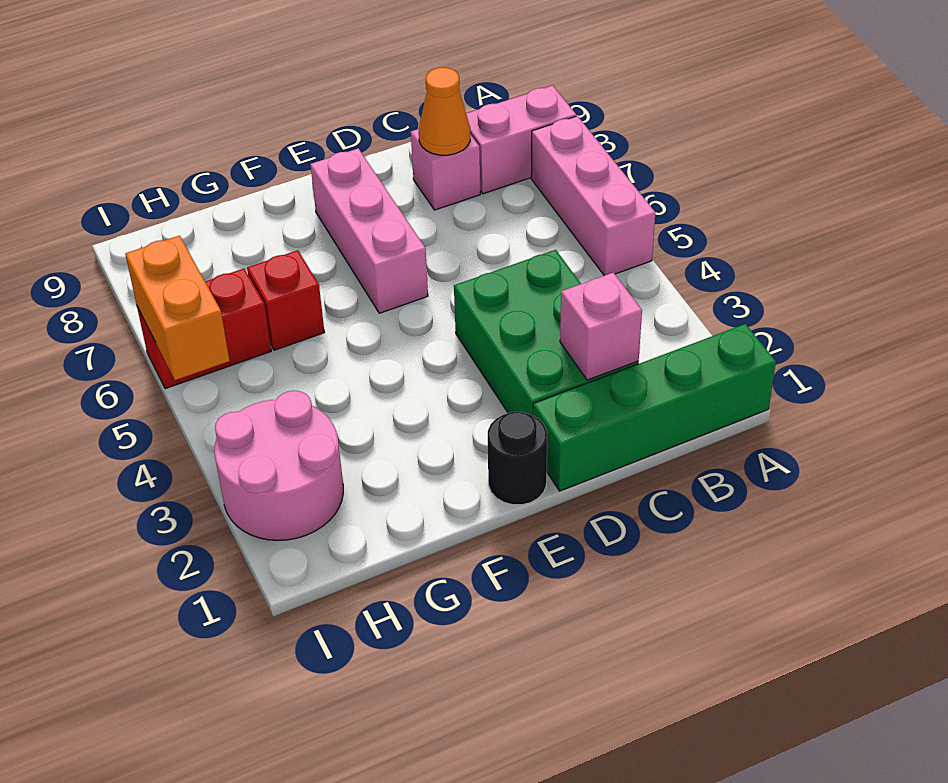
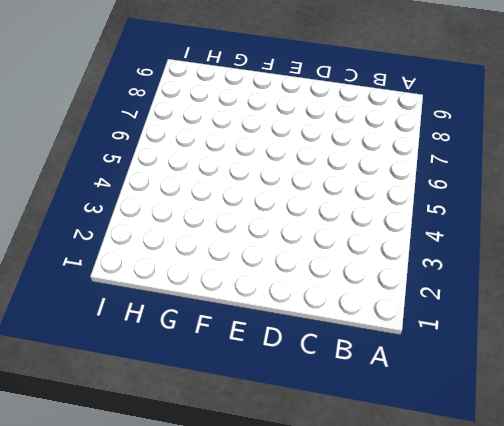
none -> green 1x4 brick [533,324,776,491]
none -> pink 1x3 brick [531,116,655,276]
none -> pink 1x2 brick [466,86,576,194]

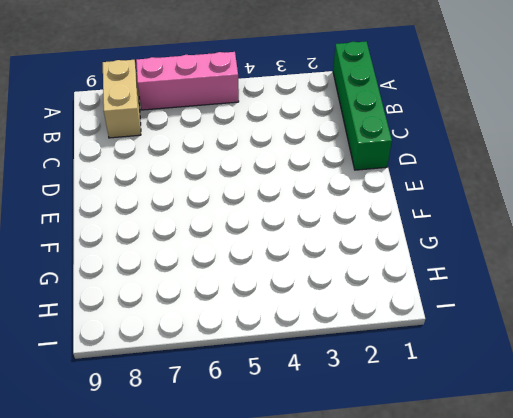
tan 1x2 brick [103,60,141,138] -> pink 1x2 brick [466,86,576,194]
none -> green 2x3 brick [454,250,639,415]
none -> pink 1x1 brick [411,129,480,210]
none -> black 1x1 round brick [488,412,547,505]

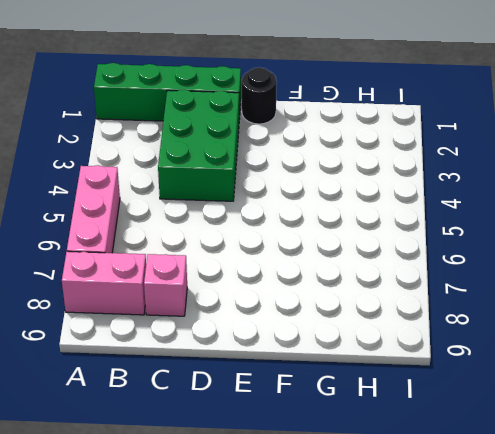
none -> pink 1x3 brick [311,148,428,313]
none -> red 1x1 brick [247,250,324,350]
none -> pink 2x2 round brick [214,391,343,540]

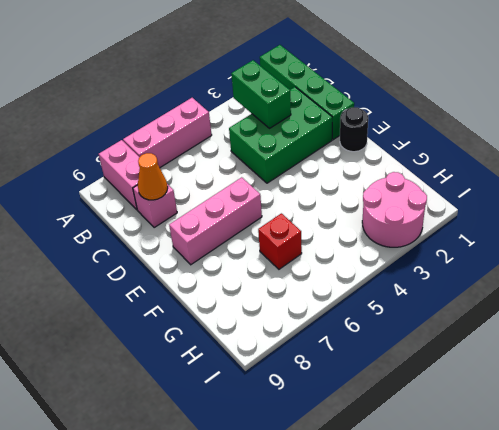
green 1x2 brick [231,60,291,128] -> none
none -> red 1x2 brick [137,268,271,389]
none -> pink 1x1 brick [560,273,642,380]
none -> orange 1x2 brick [125,236,230,380]

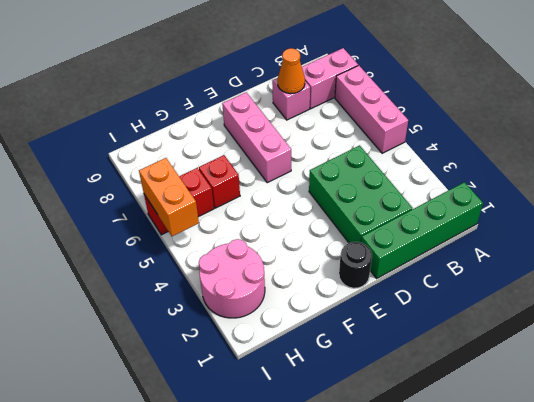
none -> pink 1x1 brick [560,273,642,380]

